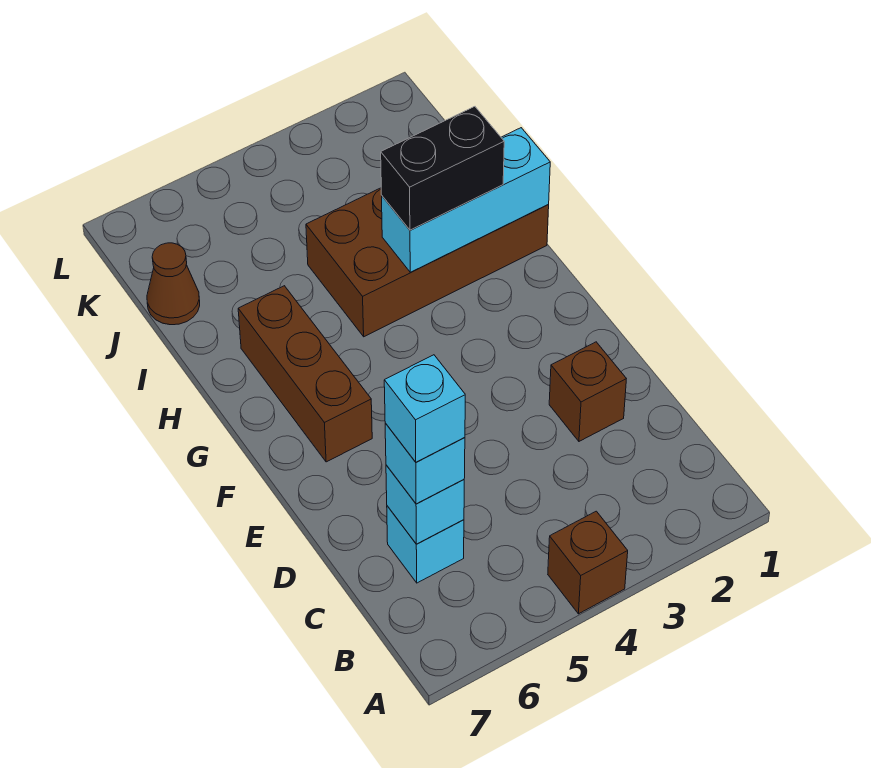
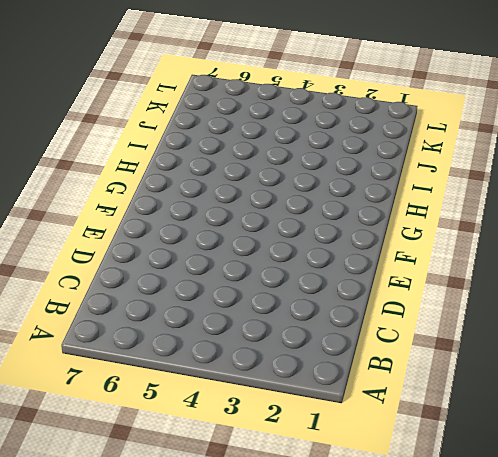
none -> brown 1x1 brick [548,511,628,614]
none -> cyan 1x1 brick [387,506,464,583]

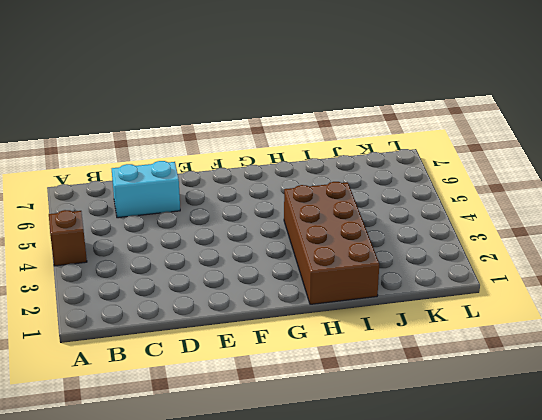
cyan 1x2 brick [112,161,180,218] -> cyan 1x1 brick [387,506,464,583]
none -> brown 1x1 brick [549,342,626,441]
none -> brown 1x3 brick [238,286,372,462]

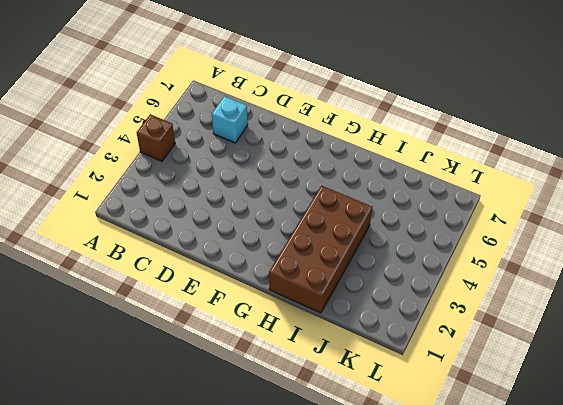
none -> brown 1x1 brick [549,342,626,441]
none -> brown 1x3 brick [238,286,372,462]

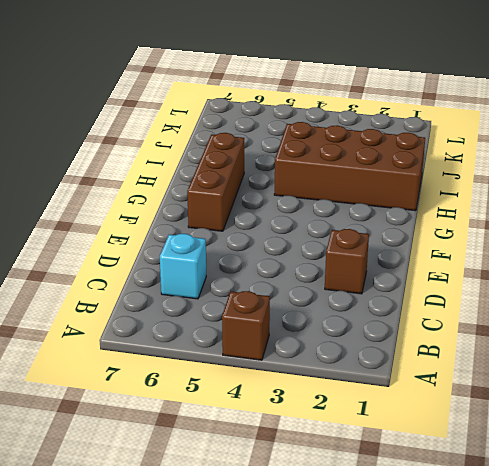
none -> brown 1x1 cone [147,243,200,325]
none -> cyan 1x1 brick [386,465,464,544]

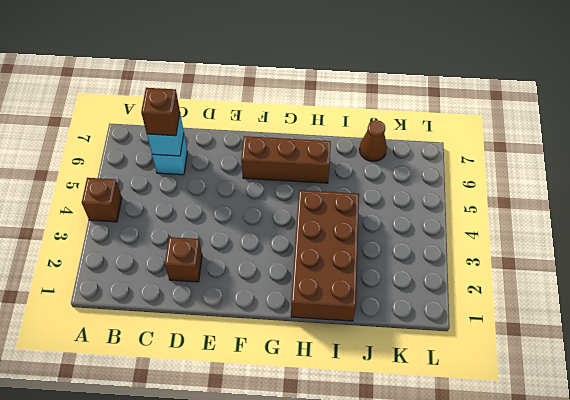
brown 1x1 brick [141,88,180,136] -> cyan 1x1 brick [385,423,465,504]
none -> cyan 1x3 brick [382,128,550,272]
none -> black 1x2 brick [381,107,504,230]

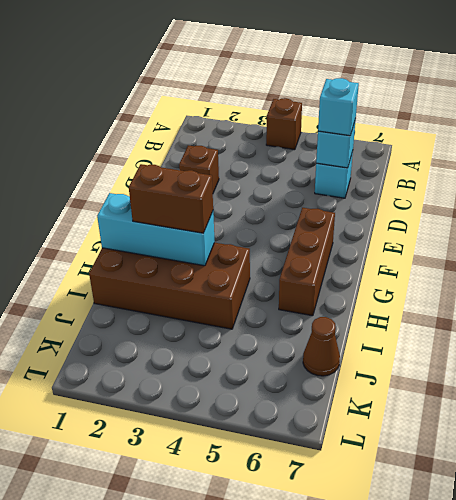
brown 1x2 brick [129,164,213,233] -> black 1x2 brick [381,107,504,230]
none -> cyan 1x1 brick [384,355,465,462]

